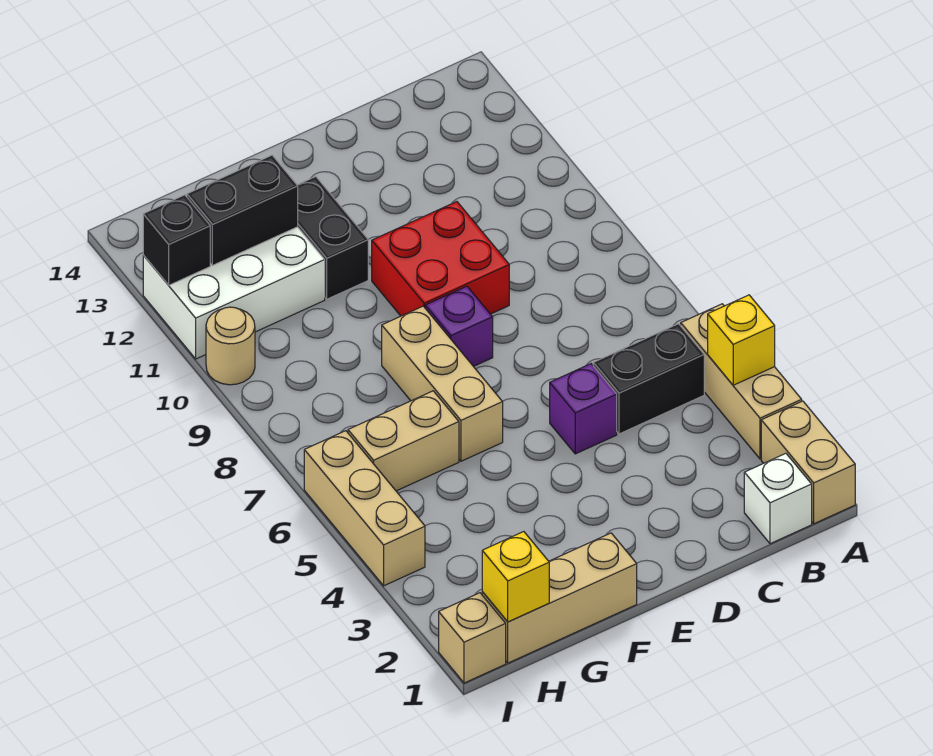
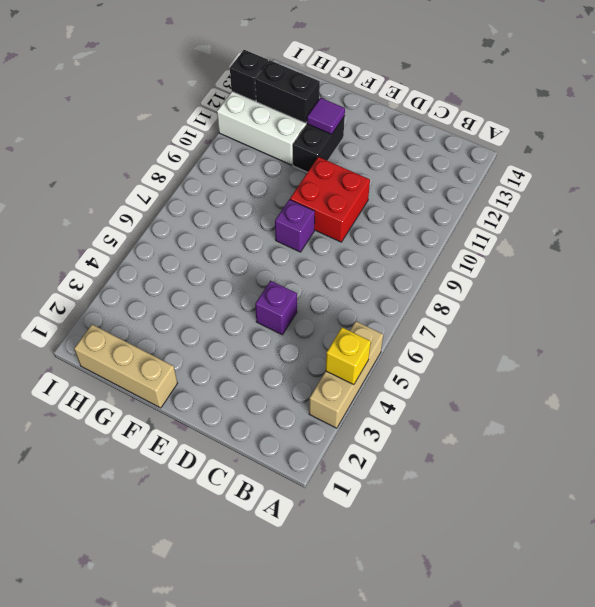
purple 1x1 tile [307,98,345,134] -> none
none -> tan 1x2 brick [761,401,855,524]
none -> white 1x1 brick [744,453,812,544]
none -> black 1x2 brick [593,324,704,434]

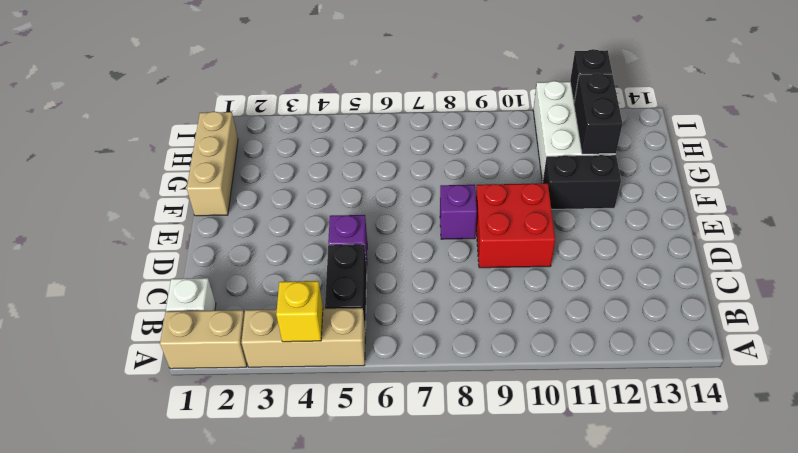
none -> tan 1x3 brick [382,306,503,461]
none -> tan 1x2 brick [348,391,459,491]
none -> tan 1x1 brick [439,593,506,683]

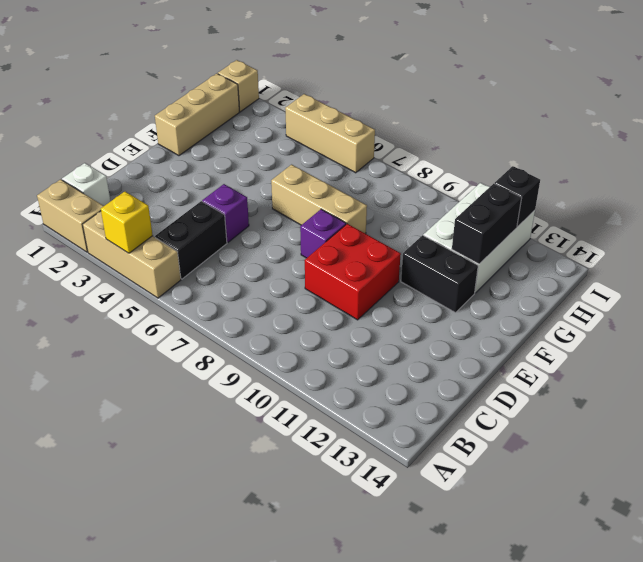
none -> tan 1x2 brick [348,391,459,491]
none -> tan 1x1 round brick [206,307,255,385]
none -> yellow 1x1 brick [482,532,549,622]

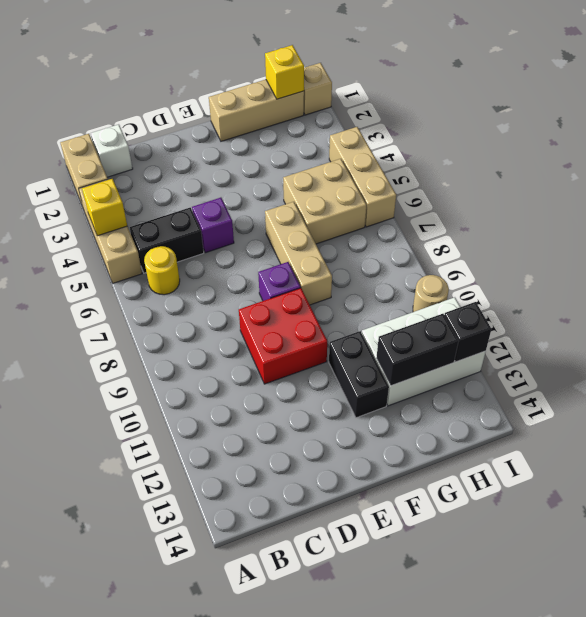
yellow 1x1 round brick [144,246,180,295] -> none
tan 2x2 brick [283,159,366,244] -> tan 1x2 brick [348,391,459,491]

